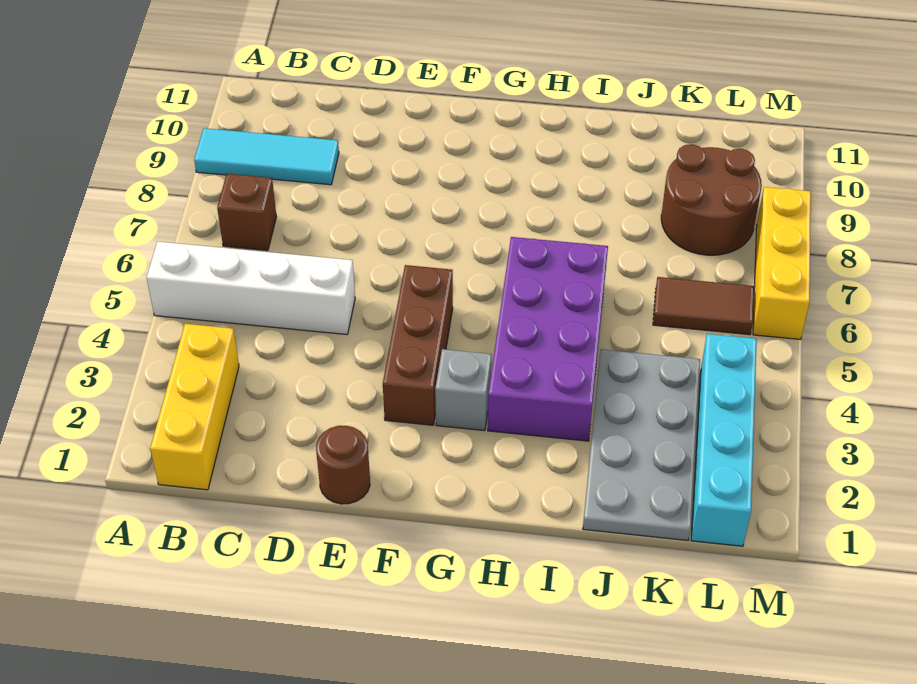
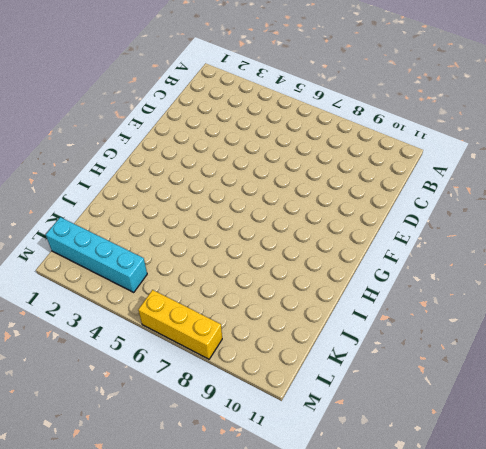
none -> white 1x4 brick [147,242,355,335]
none -> cyan 1x3 tile [194,128,339,185]
none -> yellow 1x3 brick [150,324,239,490]

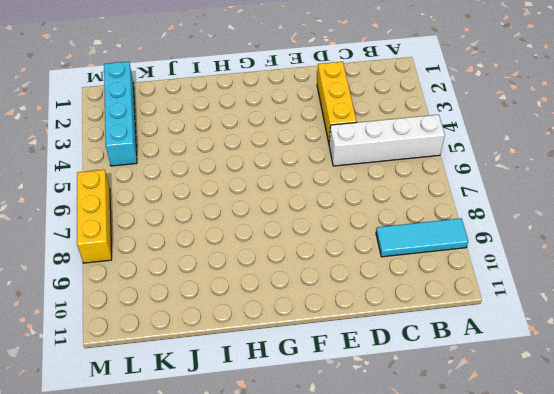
yellow 1x3 brick [317,62,357,143] -> yellow 1x3 brick moved to [150,324,239,490]
none -> brown 1x1 brick [217,174,276,250]
none -> brown 1x1 round brick [316,426,370,504]
none -> brown 1x3 brick [383,265,453,425]

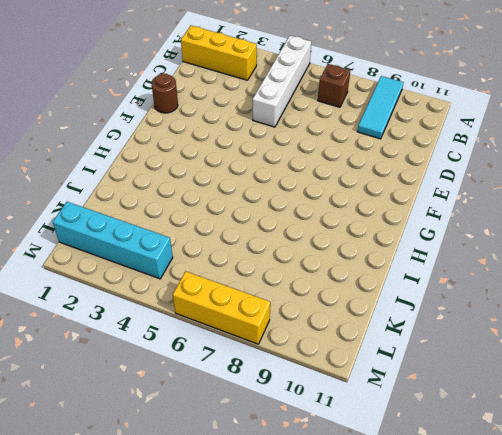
none -> brown 1x3 brick [383,265,453,425]
none -> grey 1x1 brick [435,349,492,431]
none -> purple 2x4 brick [488,237,608,441]

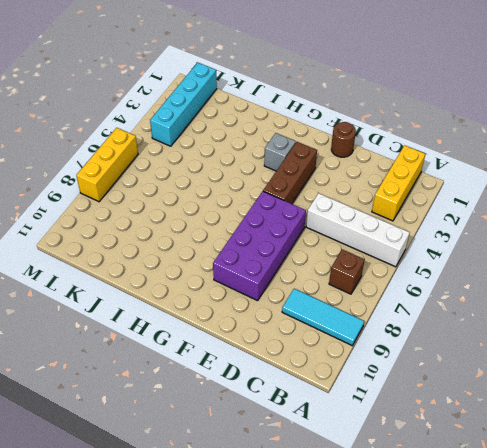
purple 2x4 brick [213,191,306,301] -> purple 2x4 brick moved to [488,237,608,441]
none -> grey 2x4 plate [583,349,700,541]
none -> brown 1x2 tile [653,277,754,335]
none -> brown 2x2 round brick [661,144,762,255]

